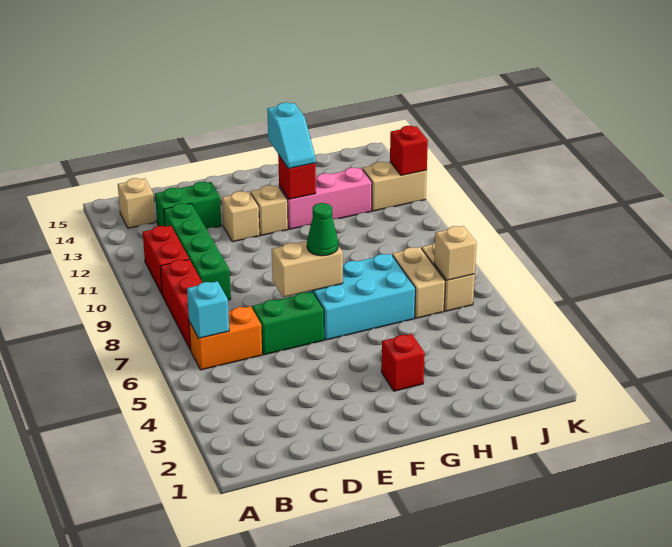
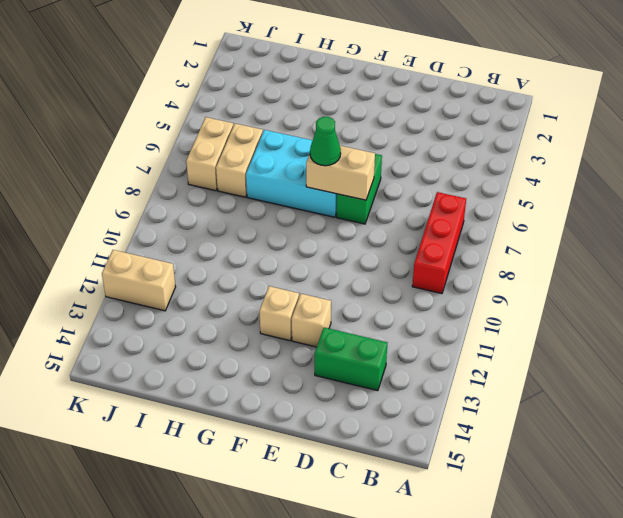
green 1x2 brick [337,154,382,224] -> green 1x2 brick turned to [252,292,324,355]
none -> orange 1x2 brick [189,306,262,370]
none -> red 1x2 brick [143,226,189,294]
none -> tan 1x1 brick [118,178,155,228]

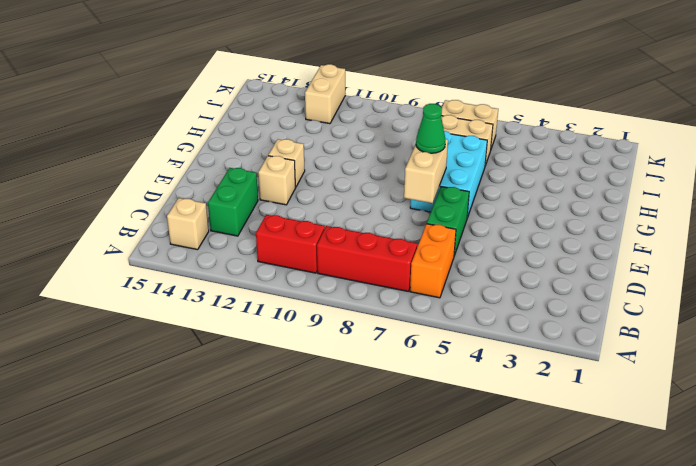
none -> green 1x4 brick [164,203,231,300]
none -> red 1x1 brick [381,334,425,391]
none -> pink 1x3 brick [279,168,372,229]

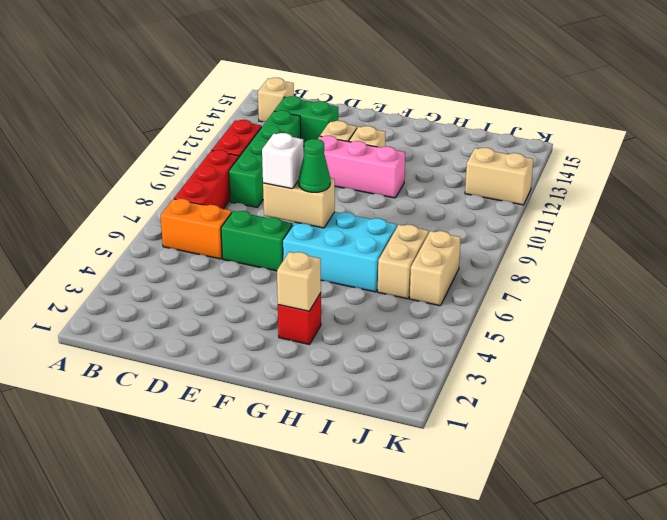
white 1x1 brick [262,133,304,189] -> none
pink 1x3 brick [318,136,405,198] -> pink 1x3 brick moved to [279,168,372,229]
tan 1x1 brick [277,252,321,311] -> tan 1x1 brick moved to [434,226,477,280]
none -> cyan 1x1 brick [187,281,229,338]
none -> red 1x1 brick [278,155,316,199]
none -> red 1x1 brick [390,126,428,175]

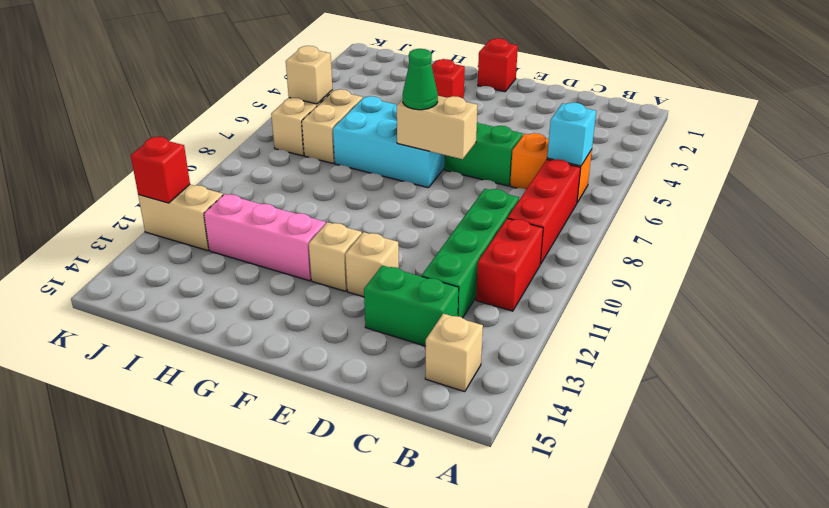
red 1x1 brick [478,38,518,92] -> red 1x1 brick moved to [278,155,316,199]
none -> cyan 1x2 slope [267,102,316,169]

